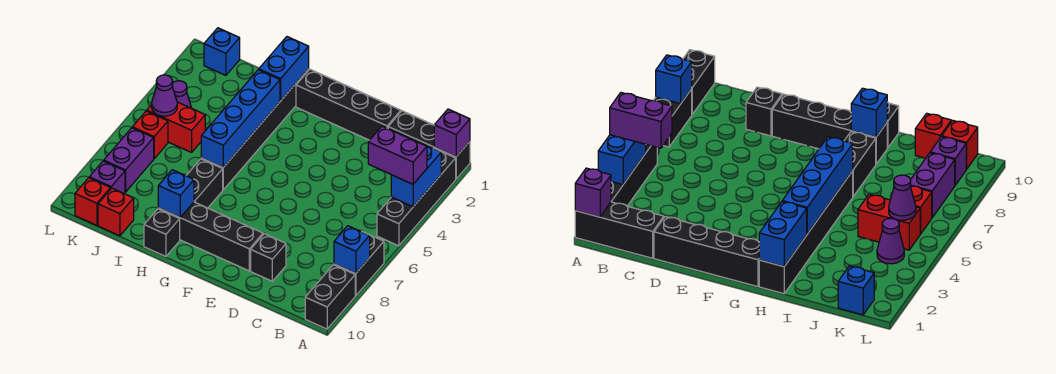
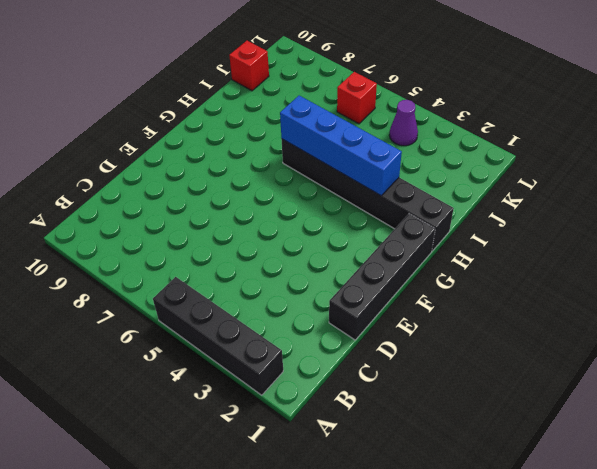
none -> black 1x3 brick [388,111,470,179]
none -> black 1x2 brick [334,231,384,296]
none -> black 1x2 brick [305,265,355,329]

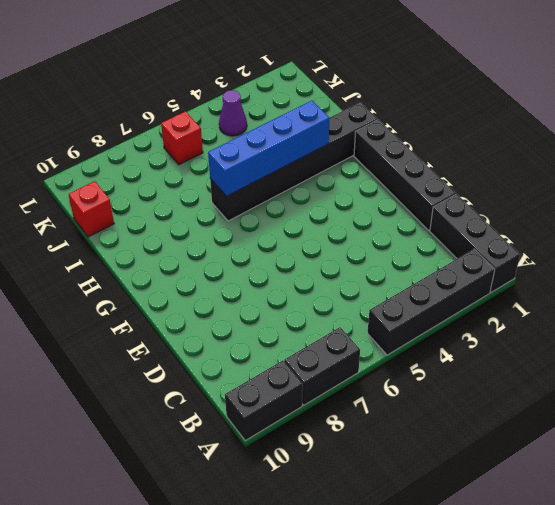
none -> black 1x1 brick [251,234,286,281]
none -> black 1x4 brick [158,202,263,271]
none -> black 1x2 brick [186,159,223,208]

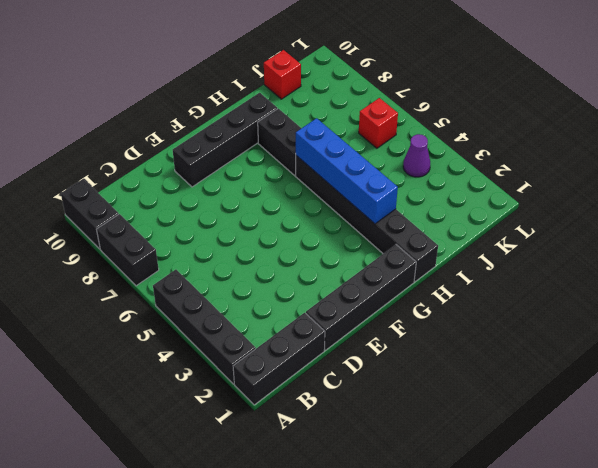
none -> black 1x1 brick [251,234,286,281]
none -> black 1x1 brick [144,209,180,256]
none -> red 1x2 brick [147,102,205,152]

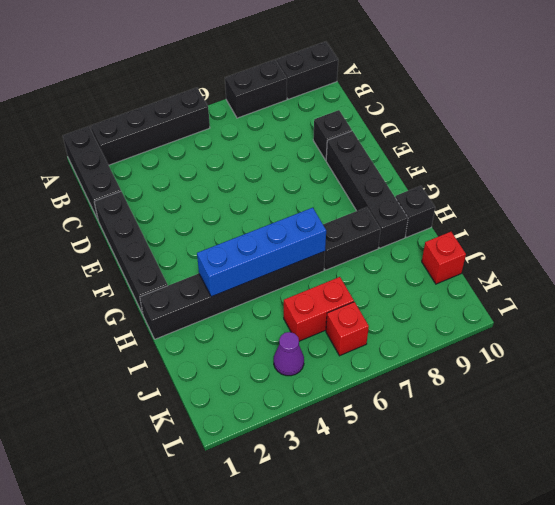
red 1x2 brick [284,277,354,341] -> red 1x2 brick turned to [147,102,205,152]
none -> blue 1x1 brick [204,28,240,75]
none -> purple 1x2 brick [104,128,154,192]
none -> purple 1x1 brick [89,161,125,194]

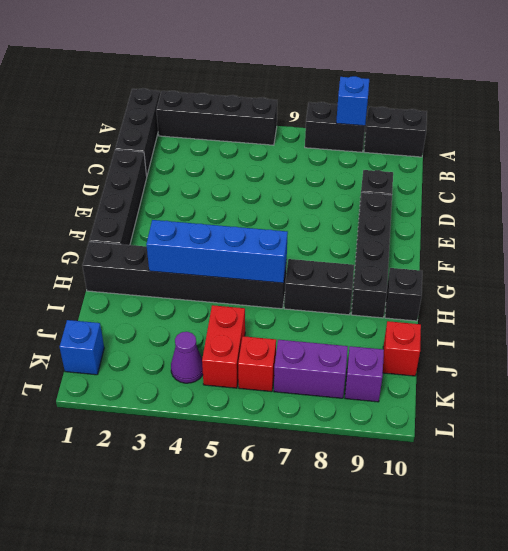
none -> red 1x1 brick [75,178,111,225]
none -> purple 1x1 brick [434,109,470,157]
none -> blue 1x2 brick [391,142,441,207]

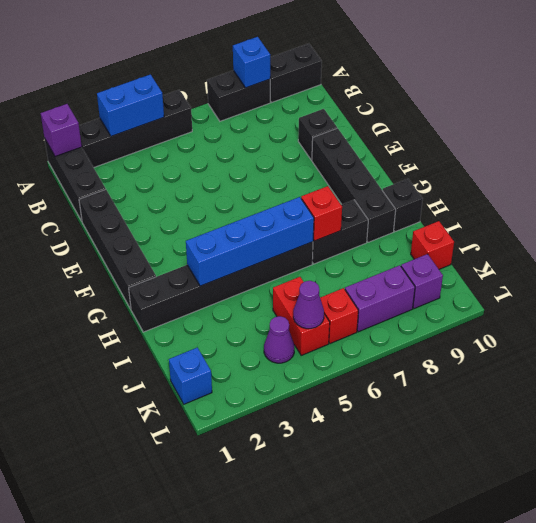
red 1x1 brick [301,186,342,241] -> red 1x1 brick moved to [75,178,111,225]
none -> blue 1x2 brick [259,37,309,101]
none -> blue 1x1 brick [158,170,194,217]
none -> purple 1x2 brick [368,126,427,184]

